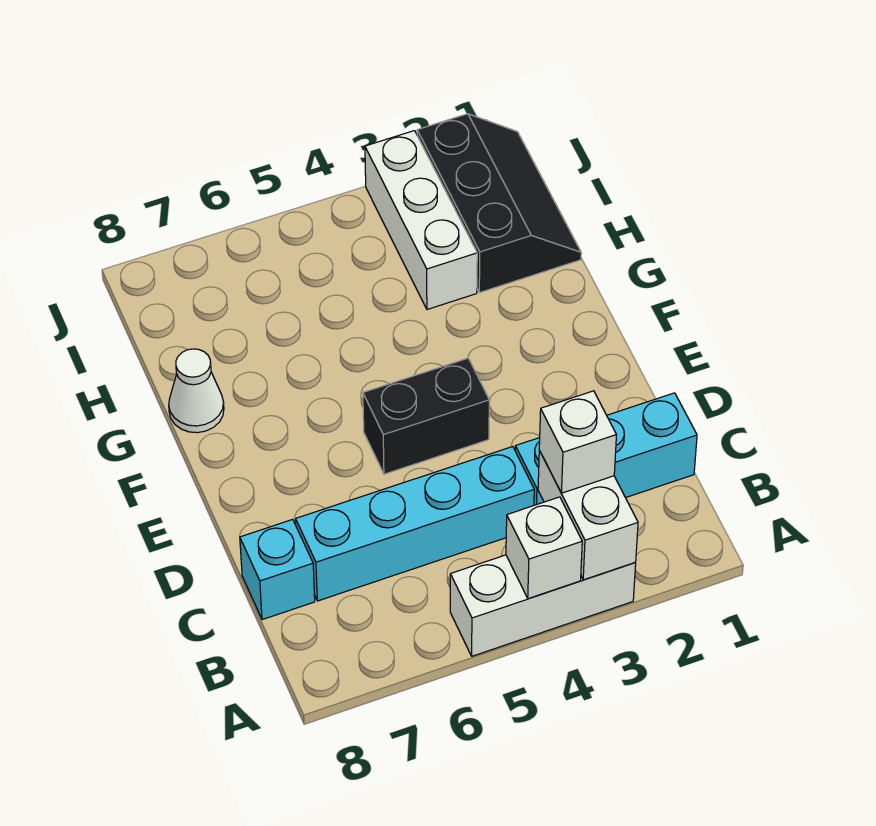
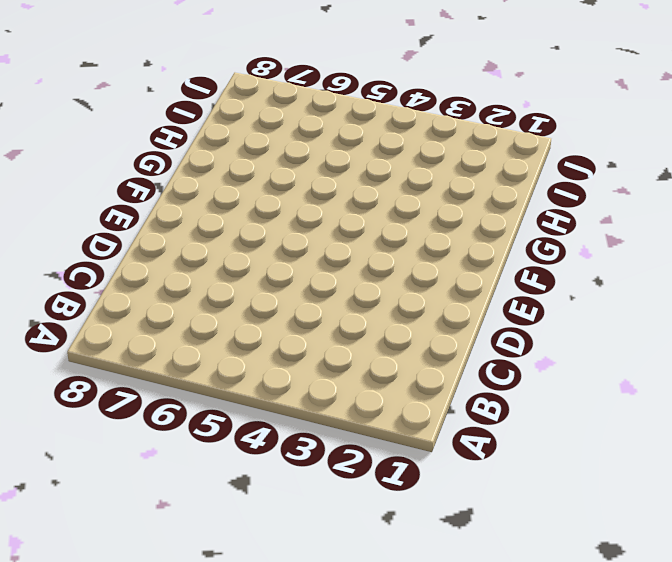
none -> white 1x3 brick [450,555,636,656]
none -> cyan 1x3 brick [515,393,697,505]

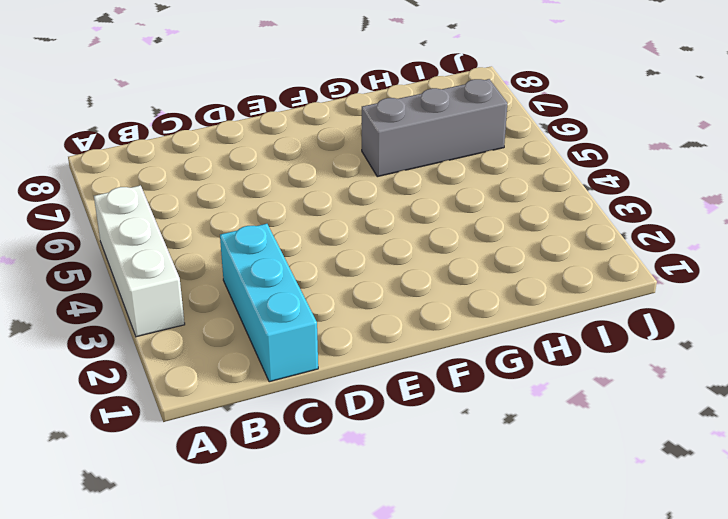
grey 1x3 brick [362,79,507,177] -> none
none -> cyan 1x4 brick [296,447,534,601]
none -> cyan 1x1 brick [240,519,315,620]

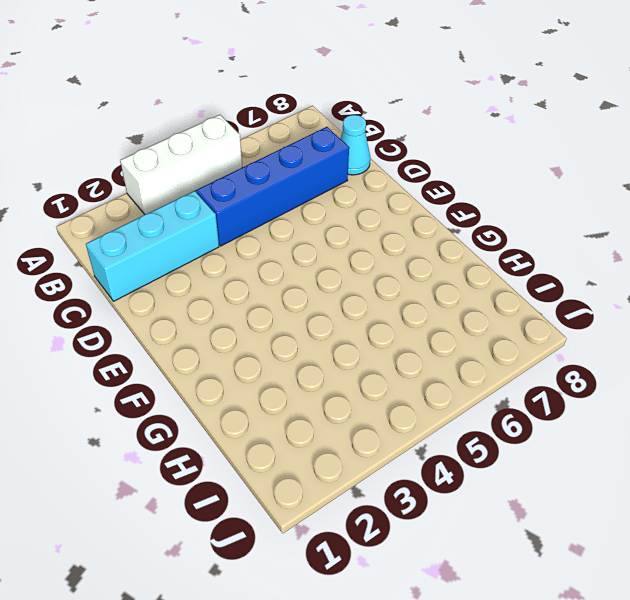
blue 1x4 brick [196,127,349,246] -> cyan 1x4 brick [296,447,534,601]
cyan 1x1 cone [340,115,370,175] -> cyan 1x1 brick [240,519,315,620]
none -> black 1x2 brick [363,358,489,474]
none -> white 1x1 cone [169,349,224,433]

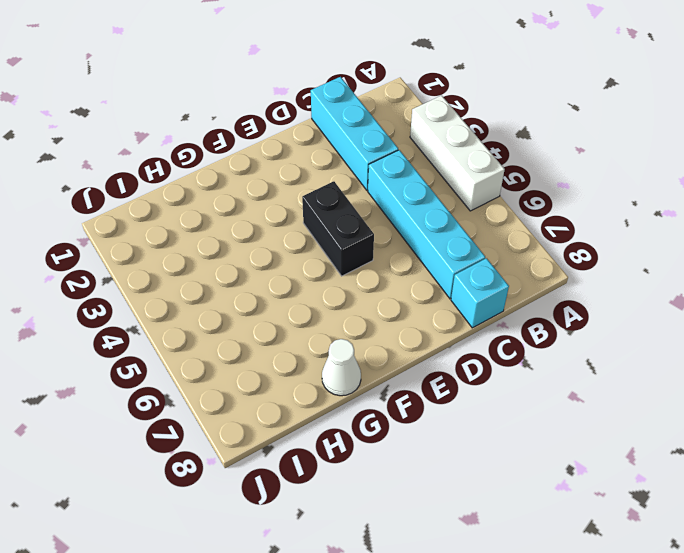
none -> black 2x3 slope [417,114,581,293]
none -> white 1x3 brick [365,131,477,309]

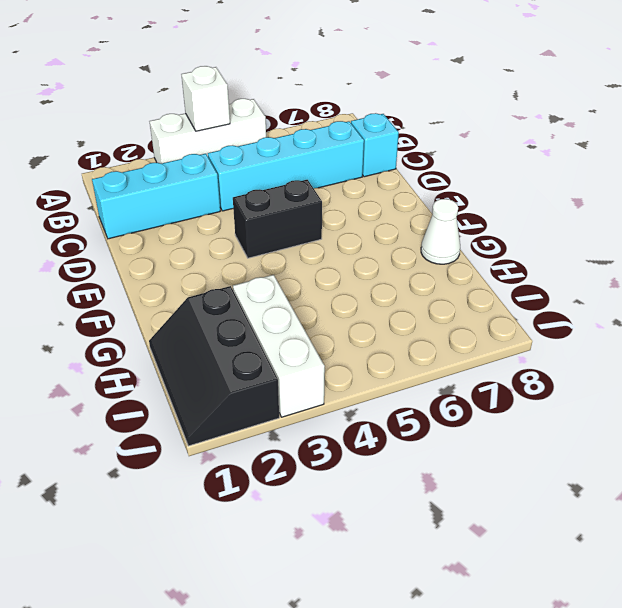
none -> white 1x2 brick [538,451,638,580]
none -> white 1x1 brick [539,391,616,493]

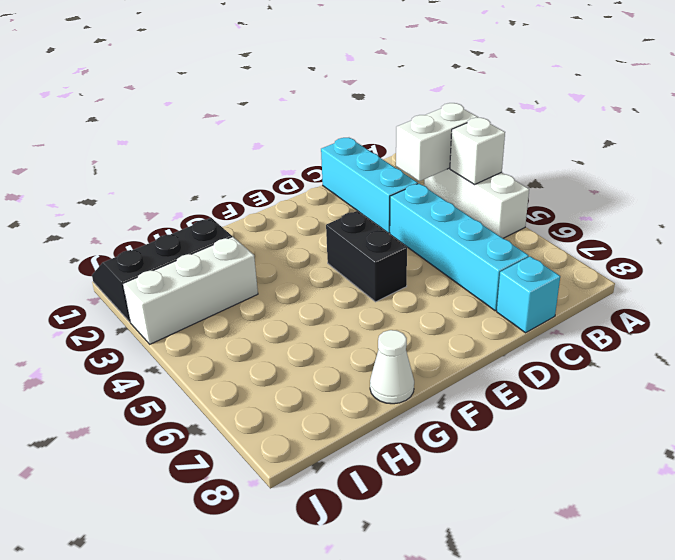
none -> white 1x1 brick [539,391,616,493]

